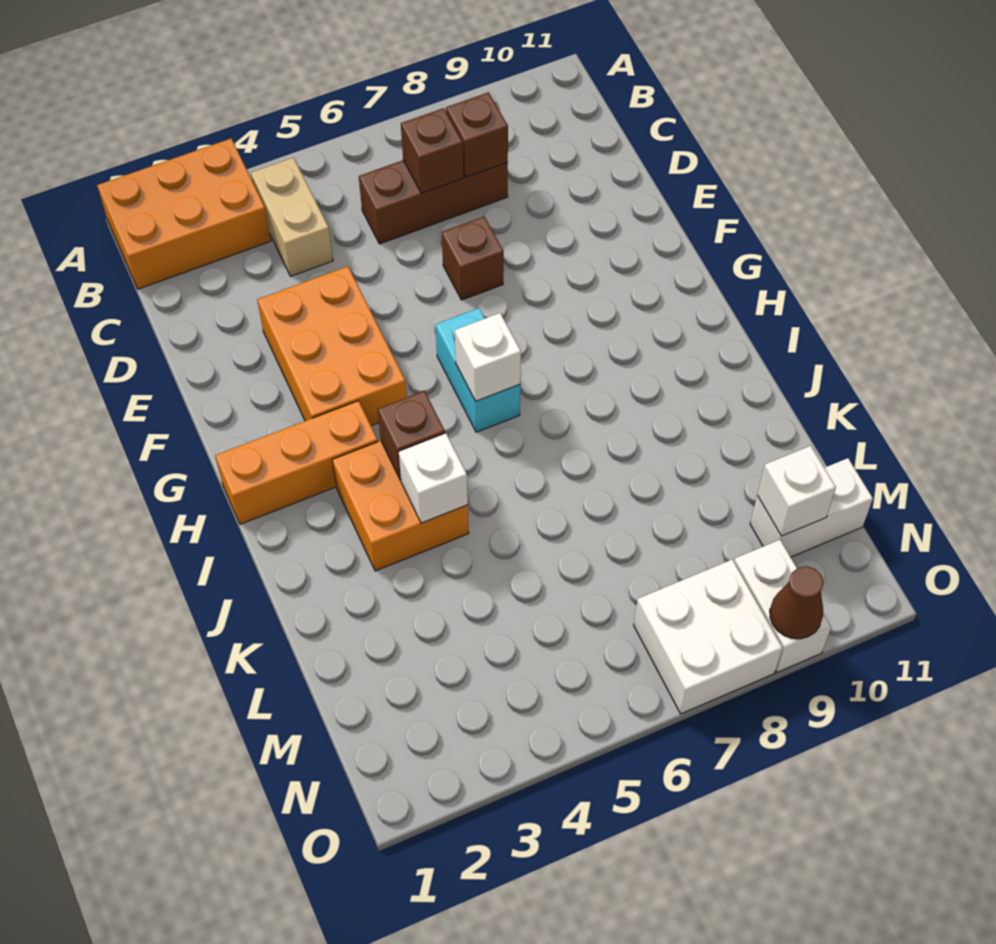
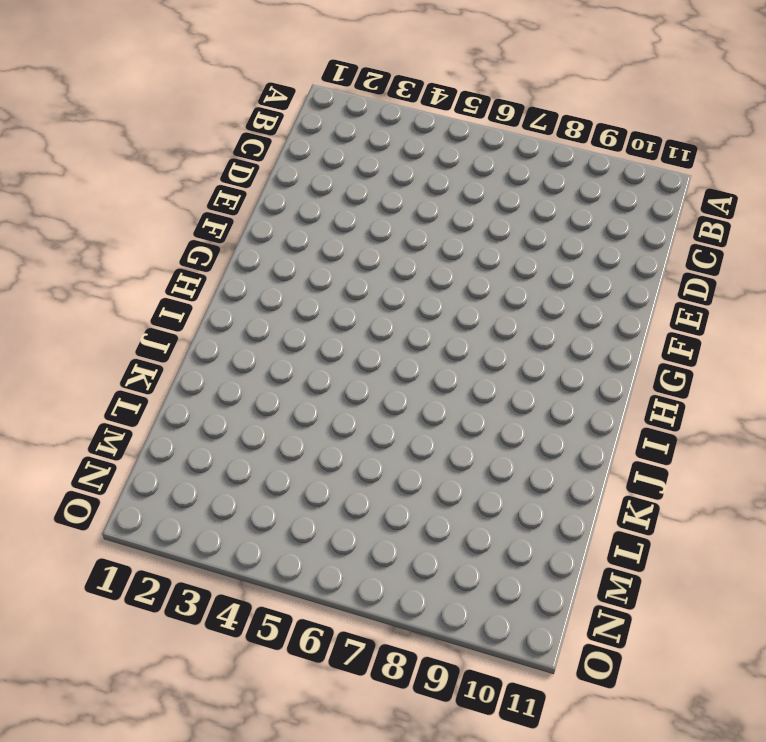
none -> orange 2x3 brick [97,139,271,289]
none -> tan 1x2 brick [251,158,333,276]
none -> brown 1x3 brick [359,160,508,244]

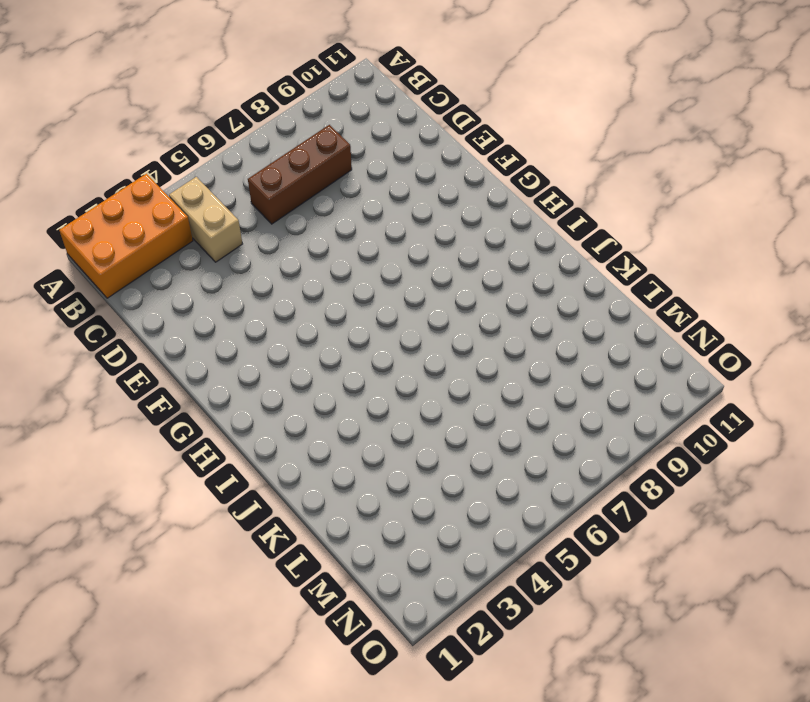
none -> orange 2x3 brick [257,266,407,426]
none -> brown 1x1 brick [442,217,504,300]
none -> cyan 1x2 brick [435,308,520,432]

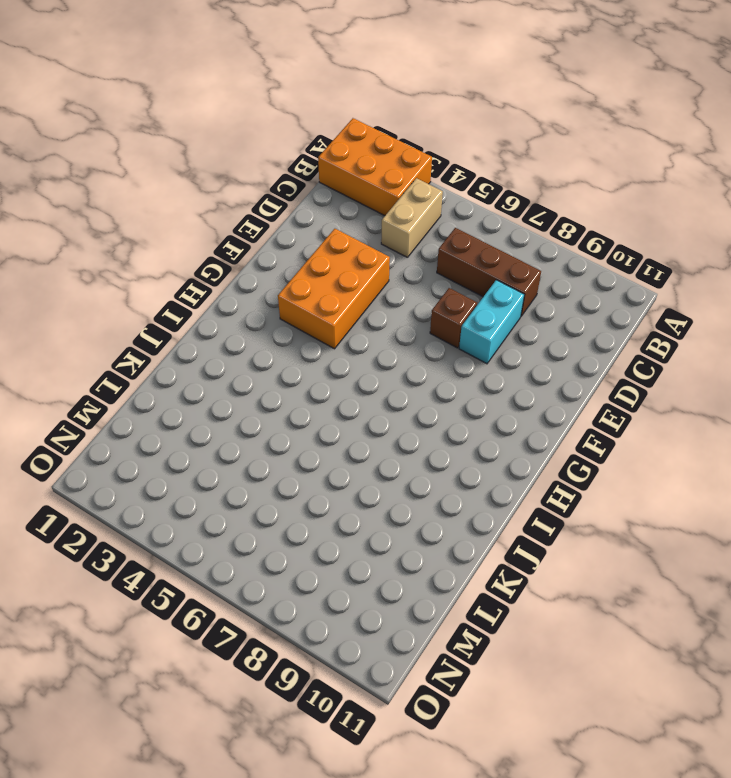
cyan 1x2 brick [459,280,524,364] -> cyan 1x2 brick moved to [435,308,520,432]
none -> orange 1x3 brick [215,401,378,524]
none -> orange 2x2 brick [332,441,469,571]
none -> white 1x2 brick [750,458,873,557]

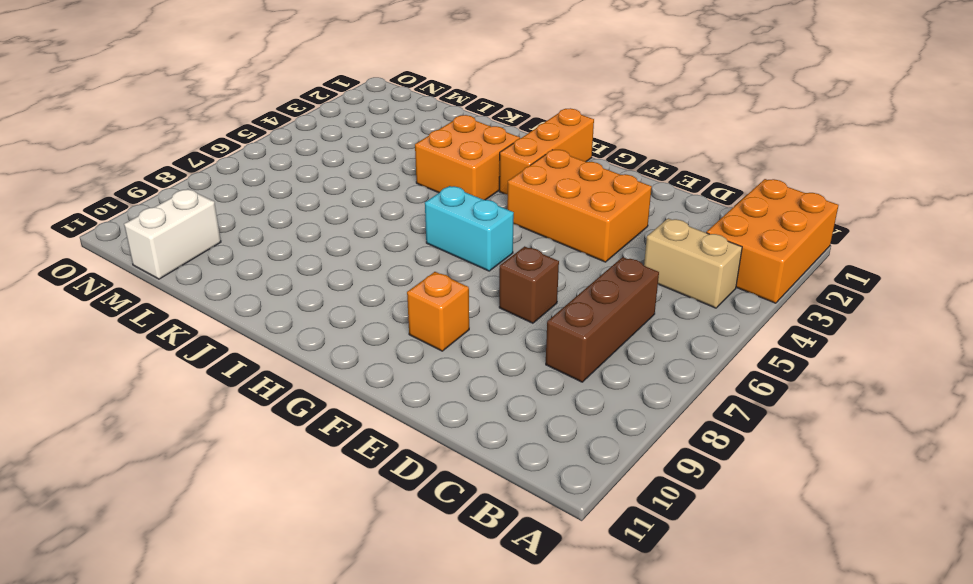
orange 1x1 brick [407,272,469,351] -> none
none -> white 2x2 brick [634,560,783,714]
none -> white 1x2 brick [734,540,831,672]
none -> brown 1x1 brick [401,108,464,193]

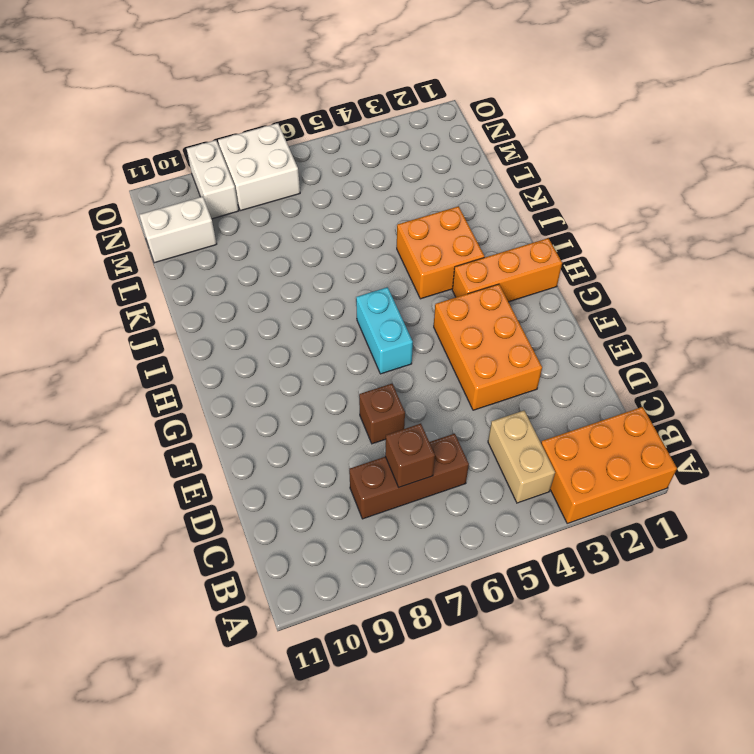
none -> brown 1x1 brick [446,92,508,177]
none -> white 1x1 brick [455,313,521,401]
none -> brown 1x1 brick [378,391,445,480]

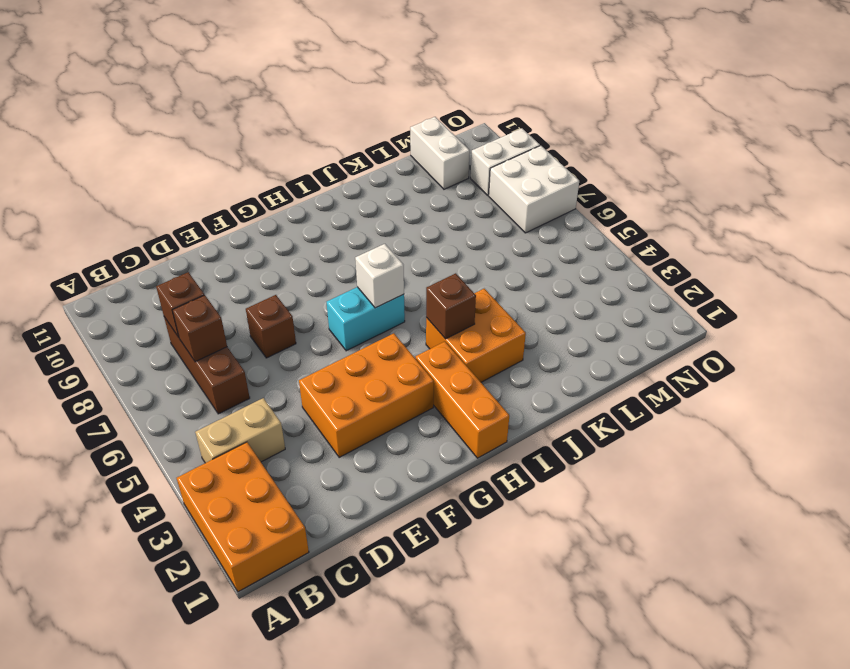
none -> white 1x1 brick [398,433,468,523]
none -> white 1x1 brick [757,446,836,536]
none -> brown 1x1 cone [770,566,823,639]

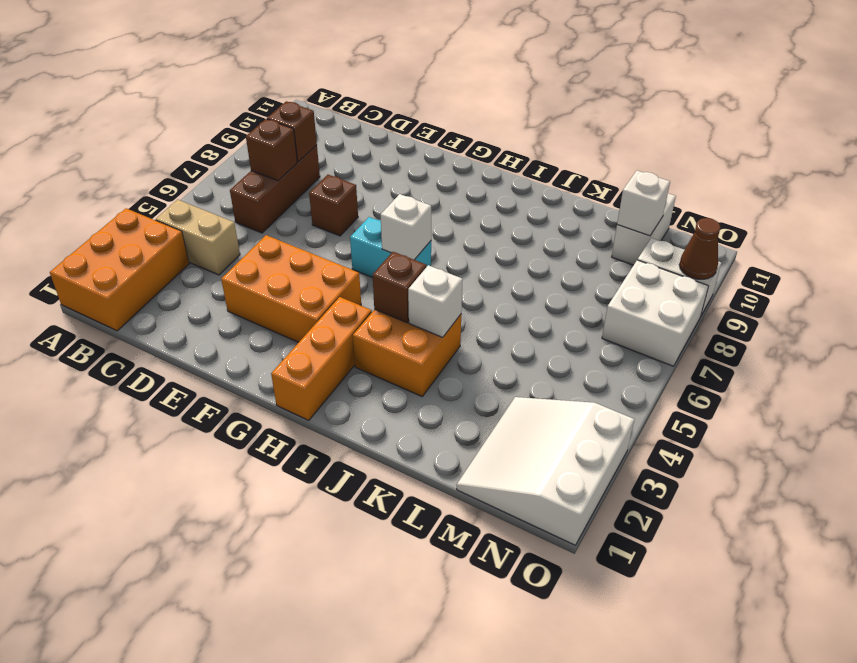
white 3x3 slope [457,397,634,545] -> none

